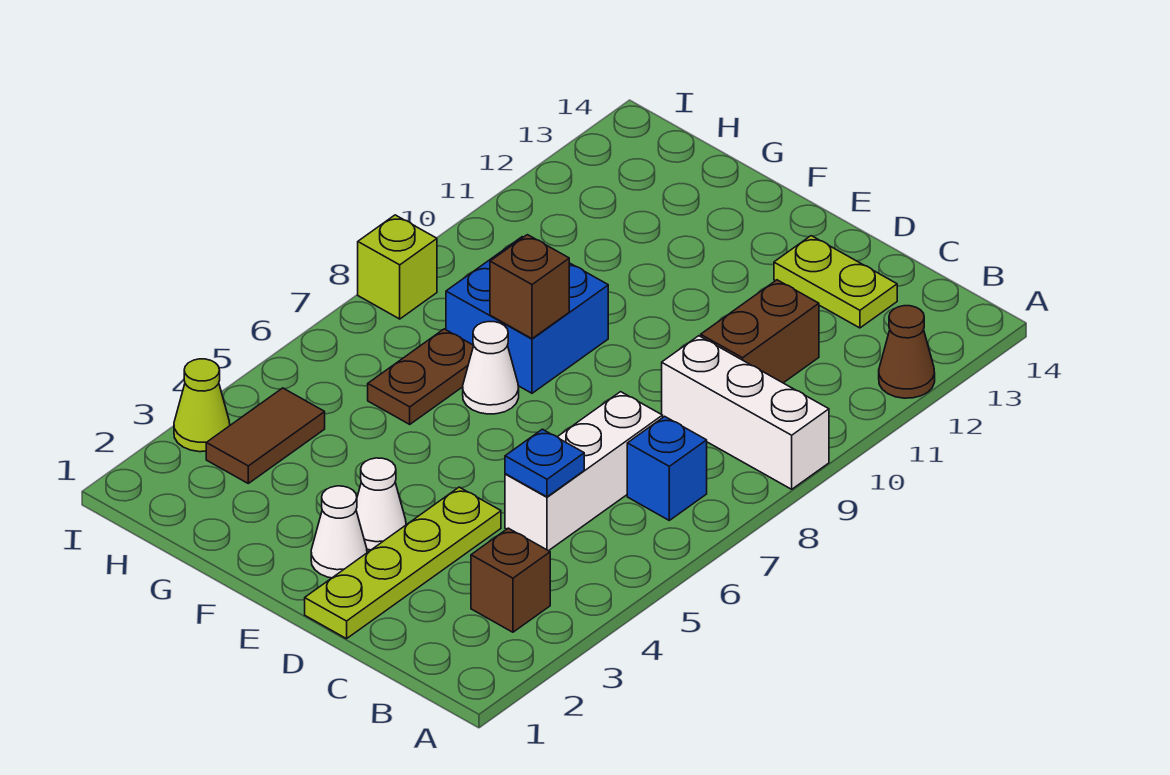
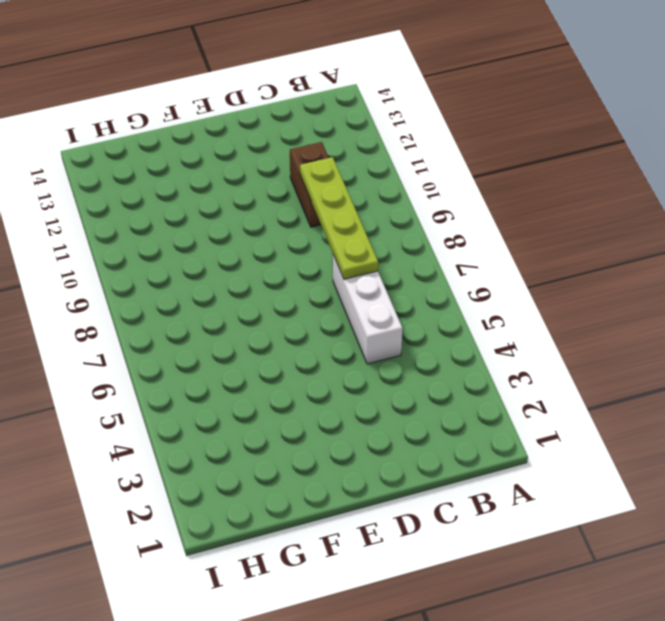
lime 1x4 plate [300,157,378,279] -> lime 1x4 plate moved to [305,487,501,639]
none -> white 1x3 brick [662,336,829,489]
none -> brown 1x1 cone [879,306,935,398]
none -> brown 1x1 brick [471,528,550,632]

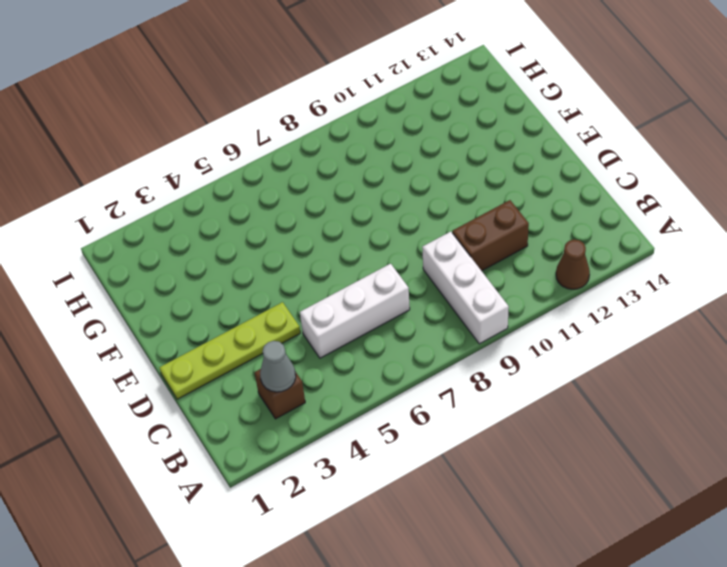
grey 1x1 cone [260,341,296,392] -> none
none -> blue 1x1 brick [627,416,707,520]
none -> lime 1x2 plate [774,236,897,328]
none -> white 1x1 cone [311,486,367,578]

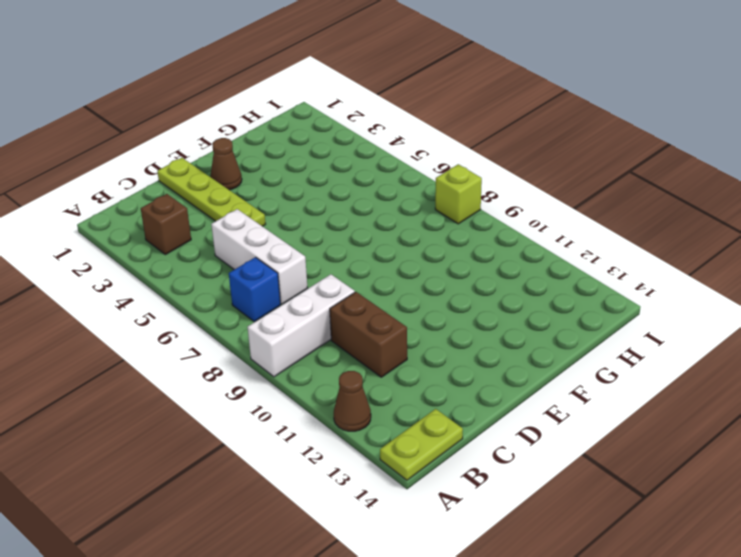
lime 1x2 plate [380,409,463,480] -> lime 1x2 plate moved to [774,236,897,328]
brown 1x1 cone [210,138,242,190] -> white 1x1 cone [311,486,367,578]
none -> white 1x1 cone [356,458,406,550]
none -> white 1x1 cone [463,322,519,414]
none -> blue 2x2 brick [446,237,608,393]

